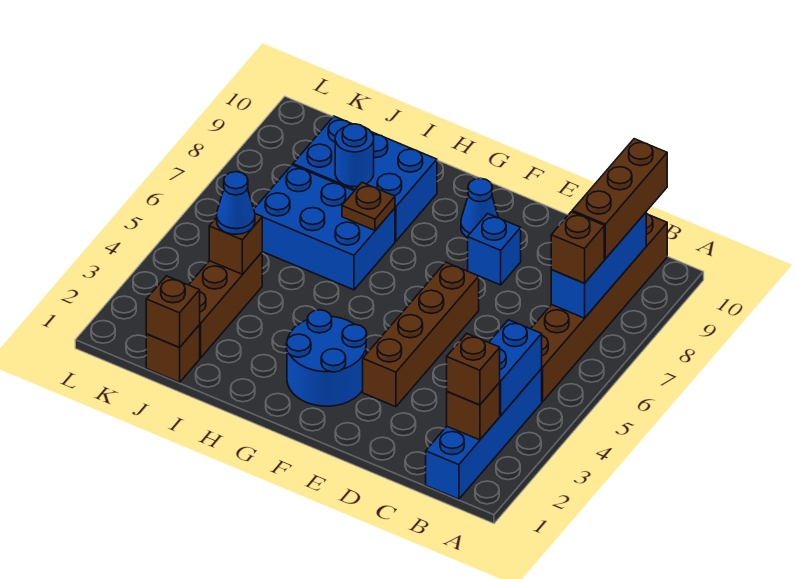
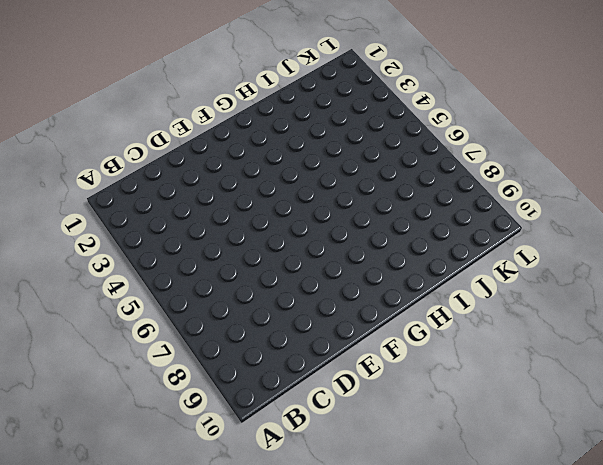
none -> blue 1x4 brick [426,369,542,499]
none -> brown 1x6 brick [531,214,667,402]
none -> brown 1x4 brick [363,262,479,407]

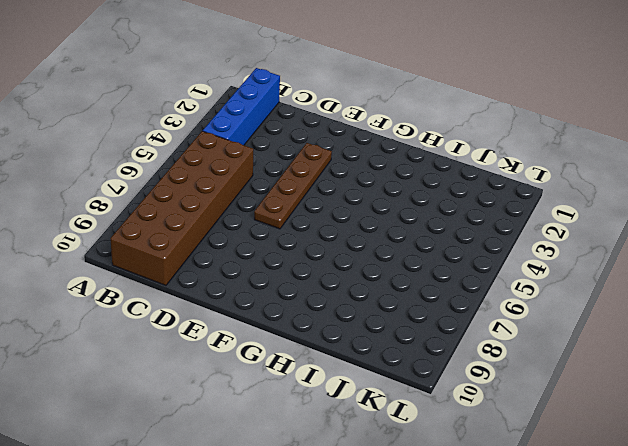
brown 2x6 brick [110,131,253,286] -> brown 1x6 brick [531,214,667,402]
brown 1x4 plate [254,143,332,229] -> brown 1x4 brick [363,262,479,407]
none -> blue 1x1 brick [468,214,521,285]
none -> blue 2x2 round brick [286,310,367,406]
none -> blue 1x1 cone [461,178,499,238]

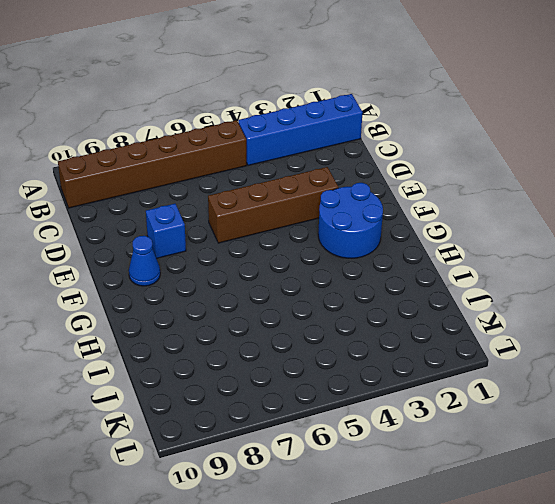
none -> blue 2x3 brick [254,165,395,290]
none -> blue 2x3 brick [293,116,437,241]
none -> brown 1x1 brick [146,325,200,382]

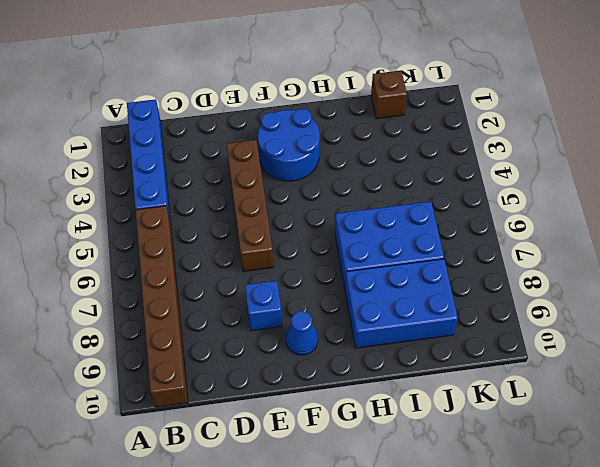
none -> brown 1x3 brick [189,252,262,358]
none -> brown 1x1 brick [447,383,500,440]
none -> blue 1x2 brick [489,320,542,415]

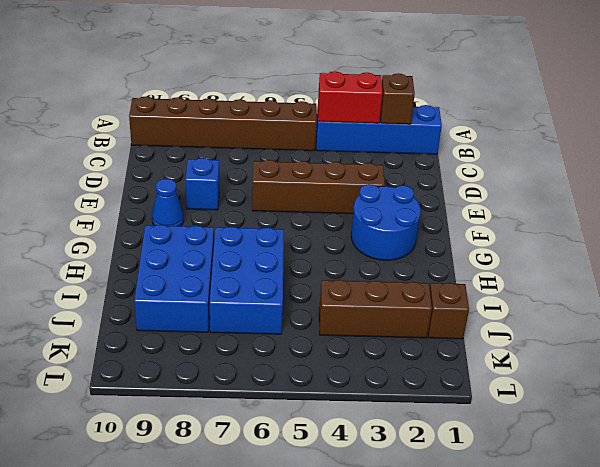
red 1x2 brick [318,71,383,123] -> blue 1x2 brick [489,320,542,415]
none -> blue 1x3 brick [551,213,646,318]
none -> brown 1x1 plate [342,183,395,230]
none -> blue 1x1 round brick [335,124,374,187]

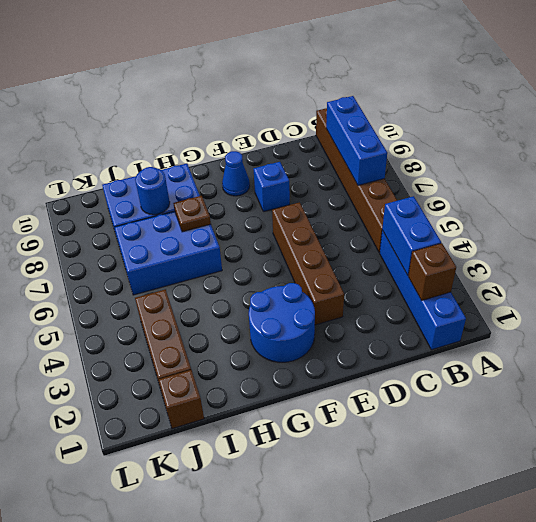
none -> brown 1x1 brick [146,276,200,348]
none -> brown 1x1 brick [209,214,262,274]
none -> brown 1x1 brick [447,333,500,405]

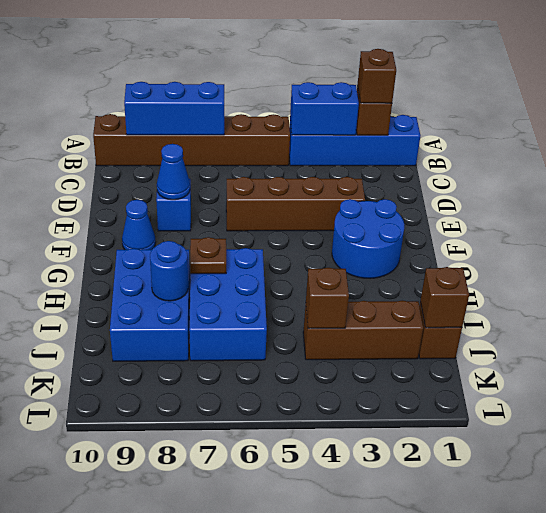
blue 1x1 cone [157,144,190,200] -> blue 1x1 cone moved to [217,172,255,234]
none -> brown 1x1 brick [551,212,604,283]
none -> brown 1x3 brick [572,139,667,259]

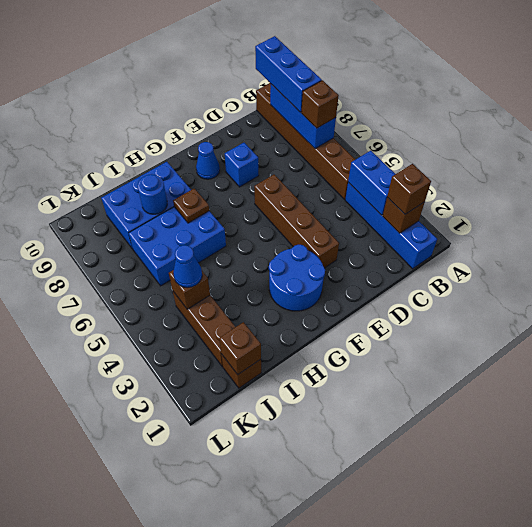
blue 1x3 brick [255,36,322,112] -> brown 1x3 brick [572,139,667,259]

